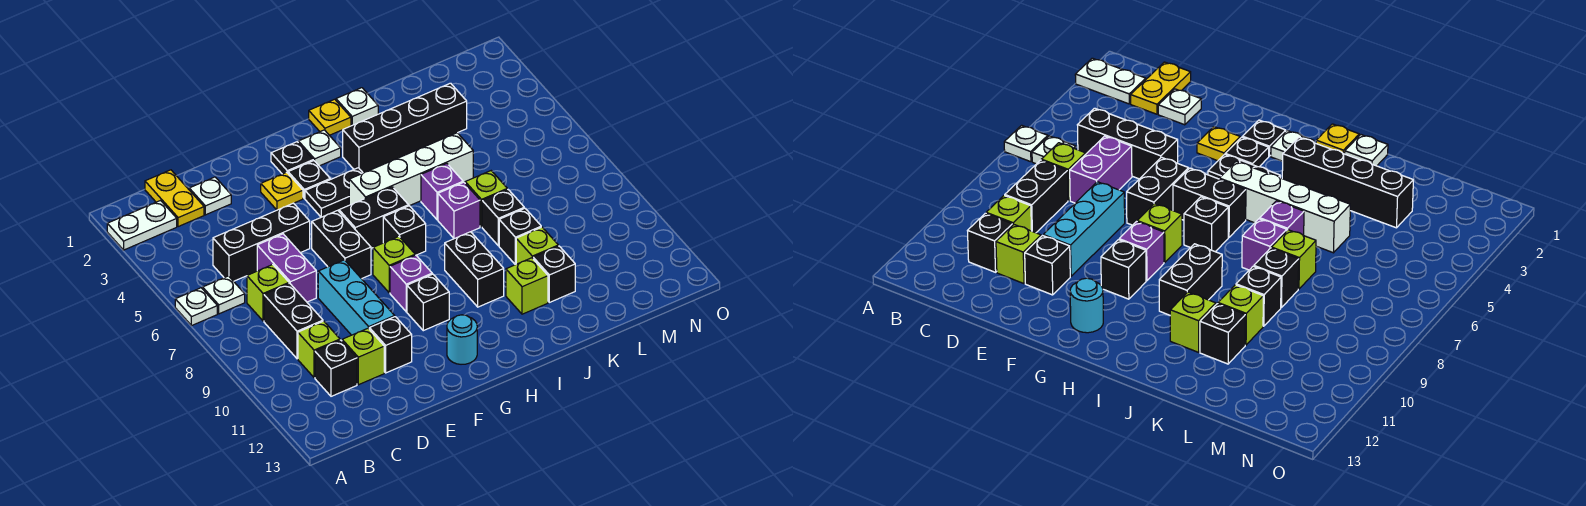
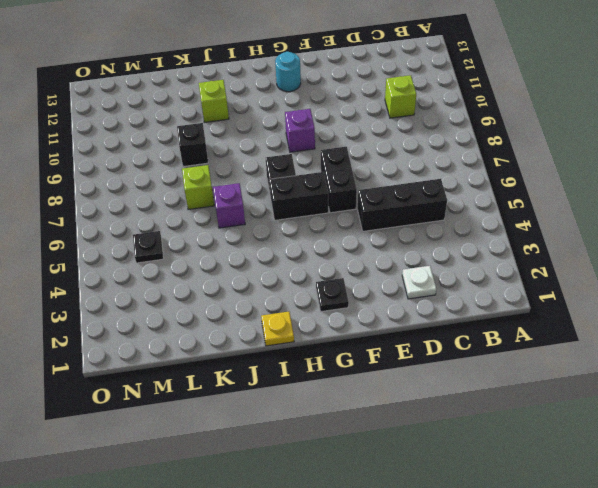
black 1x1 plate [133,231,163,263] -> black 1x1 plate moved to [288,161,330,198]
none -> white 1x2 plate [107,201,177,250]
none -> white 1x1 plate [175,288,217,326]
none -> white 1x1 plate [203,276,245,314]
none -> yellow 1x2 plate [145,170,204,227]

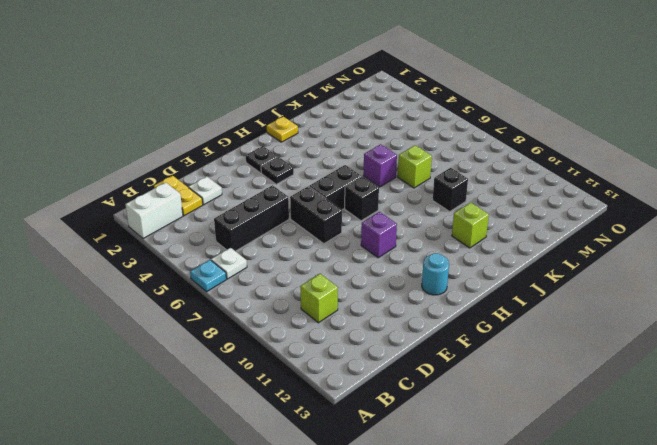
white 1x2 brick [126,183,183,239] -> white 1x2 plate [107,201,177,250]
cyan 1x1 plate [190,260,226,292] -> white 1x1 plate [175,288,217,326]
none -> lime 1x1 brick [247,265,289,321]
none -> black 1x2 brick [264,283,323,359]
none -> black 1x1 brick [315,340,357,396]
none -> purple 1x2 brick [257,234,316,302]

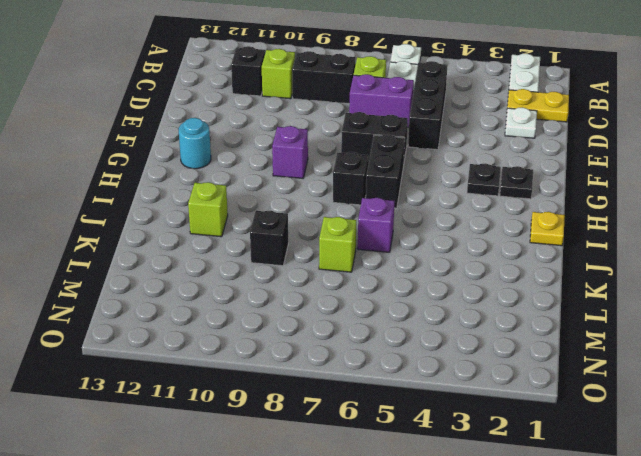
none -> lime 1x1 brick [342,328,384,385]
none -> cyan 1x3 brick [318,260,395,335]
none -> black 1x1 brick [369,317,412,373]
none -> yellow 1x1 plate [261,172,303,210]

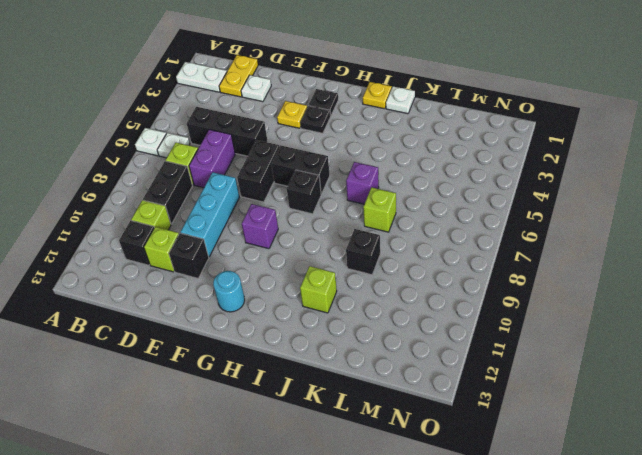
none -> black 1x2 plate [305,168,363,217]
none -> lime 1x1 brick [373,237,415,293]
none -> black 1x1 brick [407,274,449,331]
none -> white 1x1 plate [298,130,341,166]

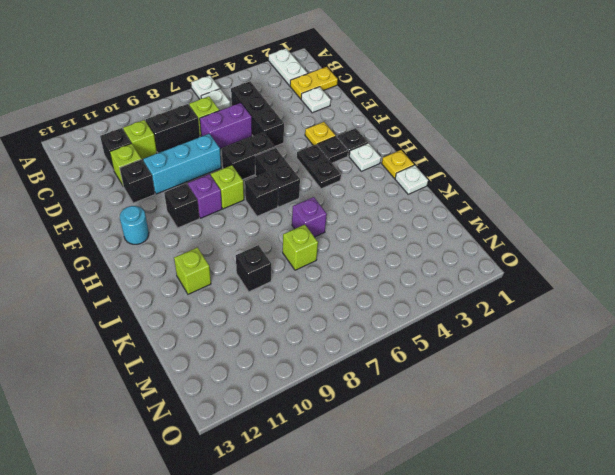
none -> white 1x4 brick [349,133,473,206]
none -> black 1x4 brick [343,83,467,173]
none -> black 1x2 brick [445,232,504,307]
none -> purple 1x1 brick [438,182,480,239]

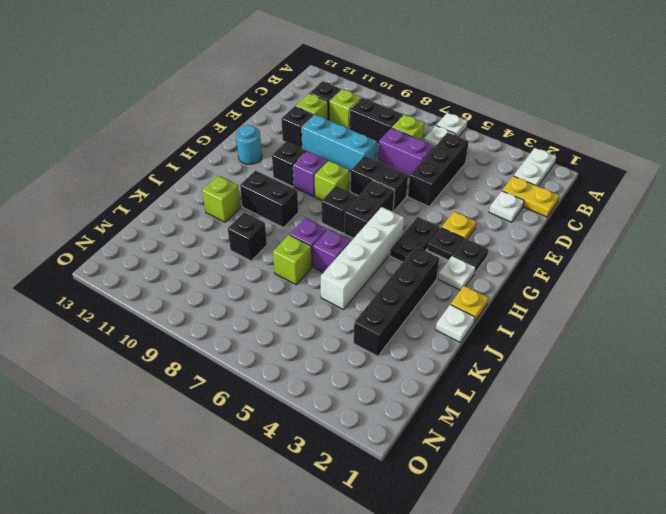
none -> black 1x1 brick [482,189,524,246]
none -> lime 1x1 brick [516,227,558,264]
none -> black 1x1 brick [533,246,575,302]

